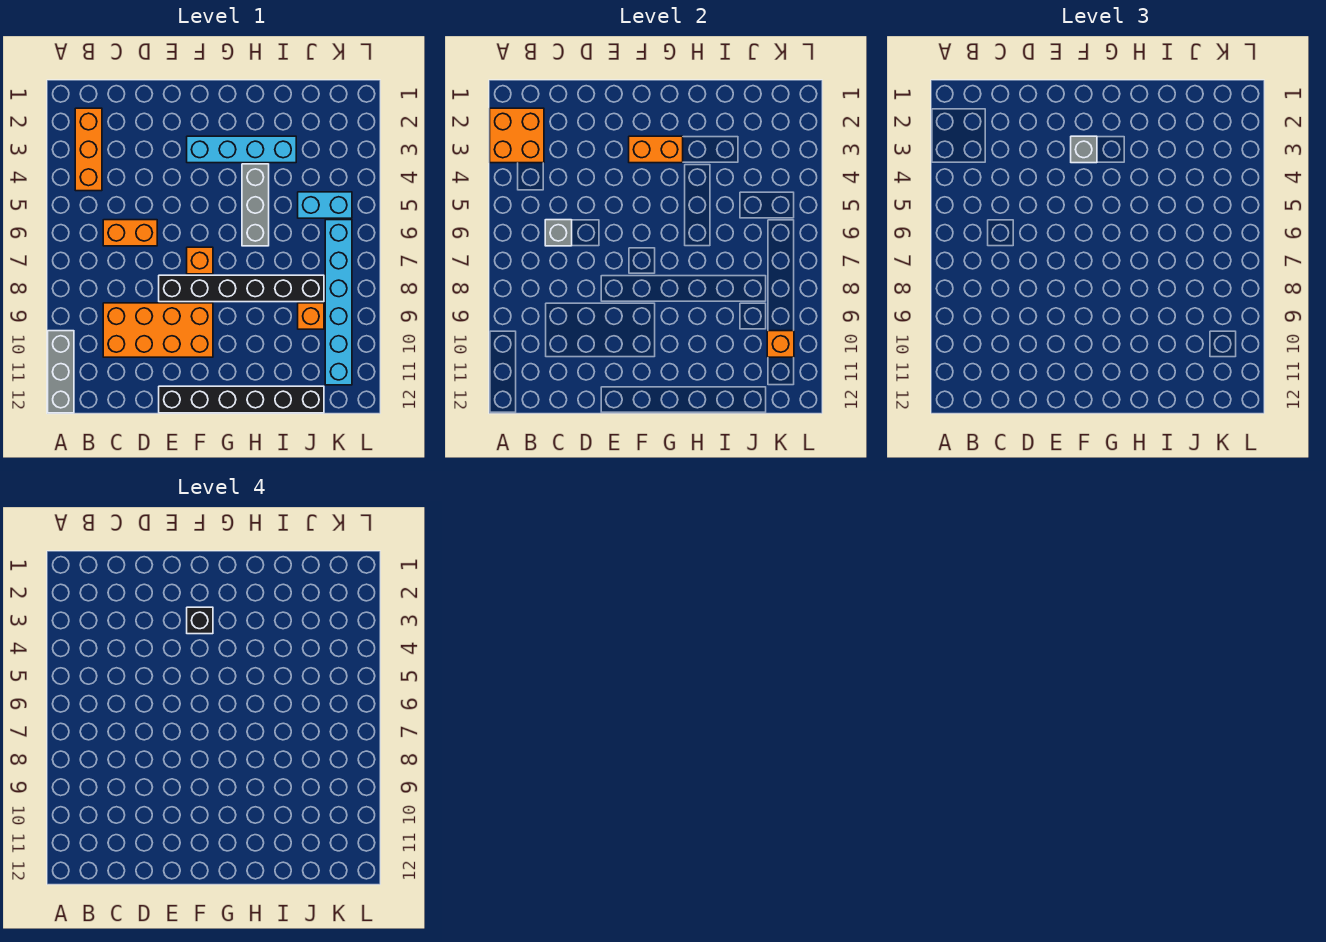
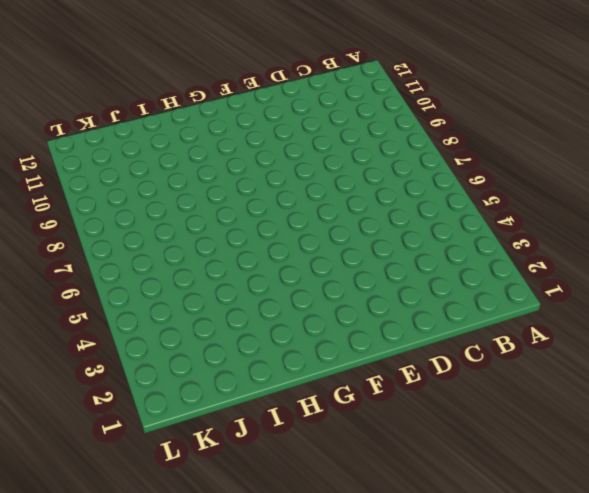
none -> grey 1x3 brick [48,331,74,413]
none -> orange 1x3 brick [75,108,102,191]
none -> orange 1x2 brick [103,220,157,246]

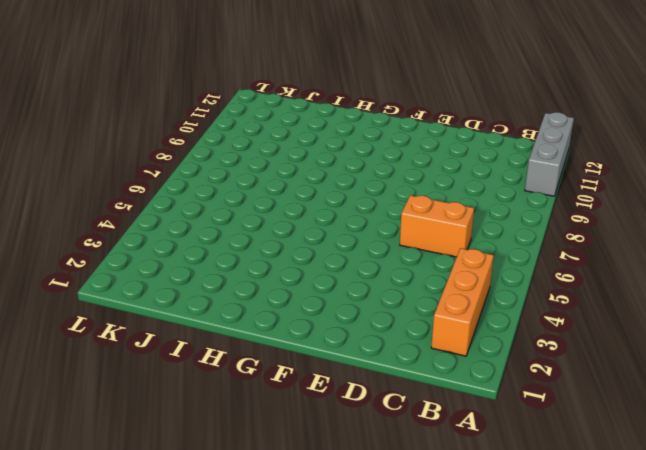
none -> orange 2x4 brick [103,303,213,357]
none -> black 1x6 brick [159,275,324,302]
none -> black 1x6 brick [159,386,324,413]

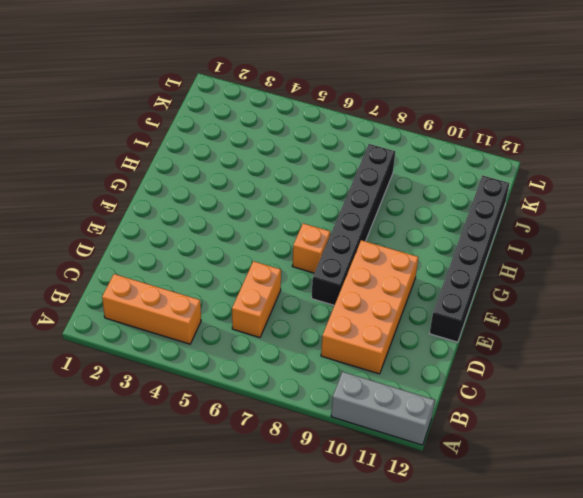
none -> cyan 1x4 brick [187,136,296,163]
none -> grey 1x3 brick [242,164,269,246]
none -> cyan 1x2 brick [298,192,352,218]

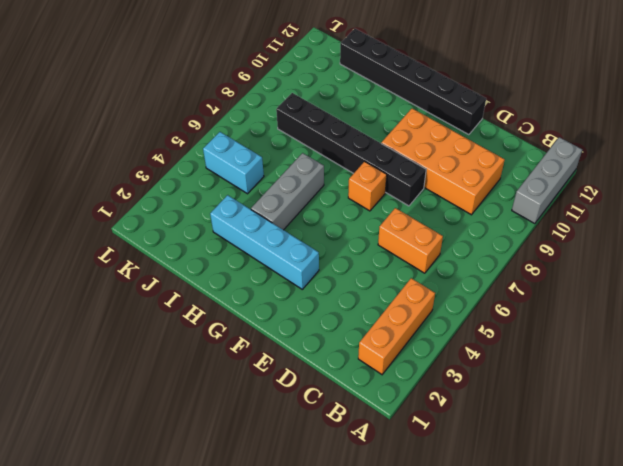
none -> orange 1x1 brick [298,303,324,329]
none -> cyan 1x6 brick [325,220,352,385]
none -> orange 2x2 brick [490,108,544,163]

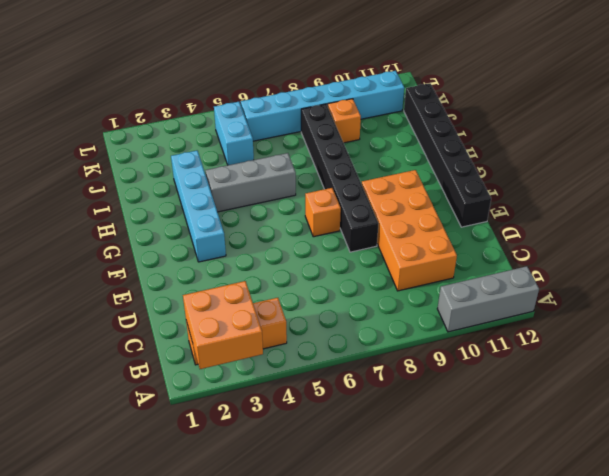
none -> orange 1x2 brick [103,220,157,246]
none -> grey 1x1 brick [545,220,572,246]
none -> orange 1x2 brick [629,136,683,163]

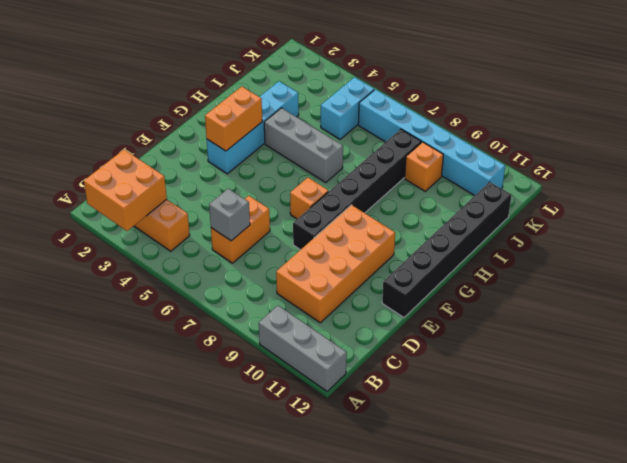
none -> orange 1x1 brick [767,331,794,357]
none -> grey 1x1 brick [1071,136,1097,163]
none -> black 1x1 brick [187,607,213,634]

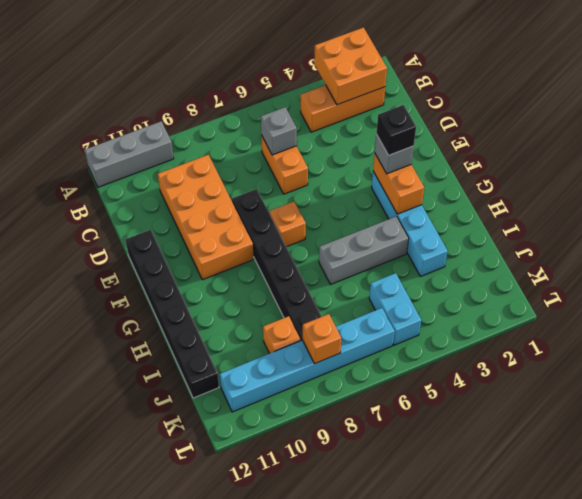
orange 1x1 brick [303,314,341,364] -> orange 1x1 brick moved to [767,331,794,357]

